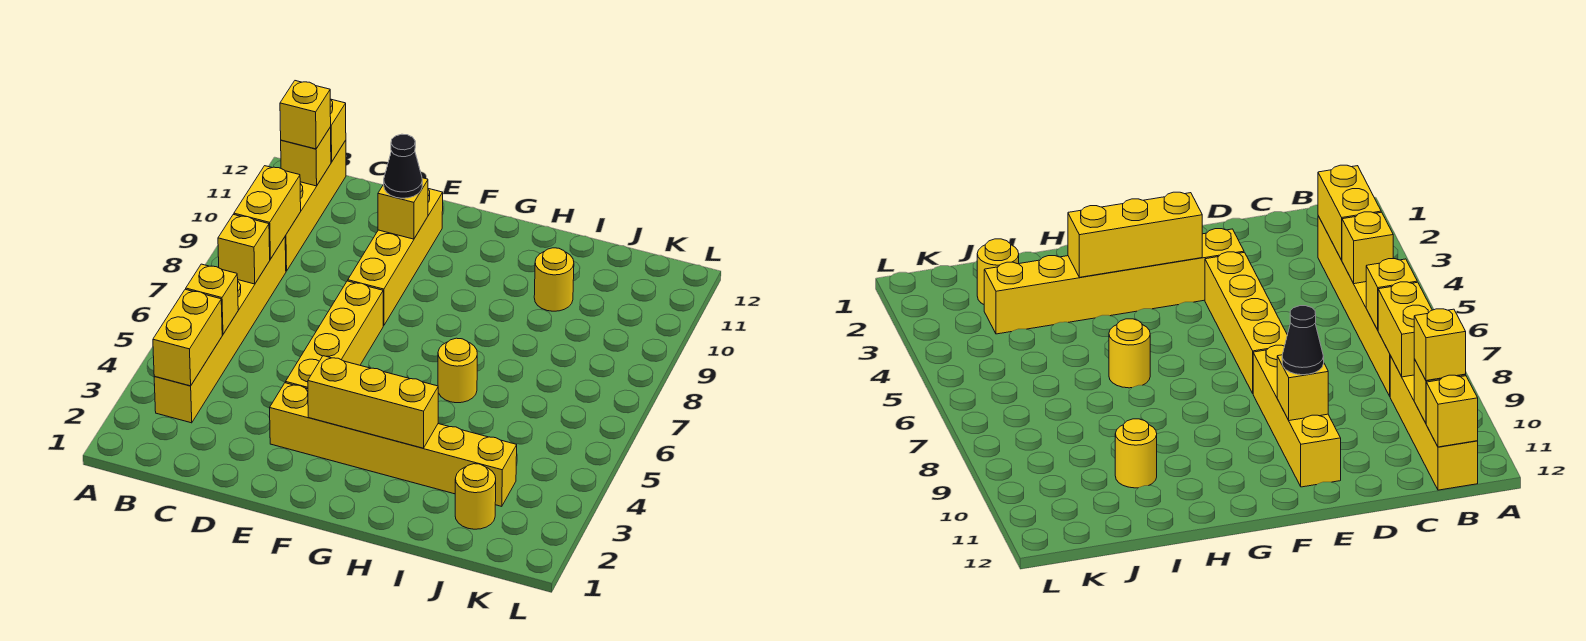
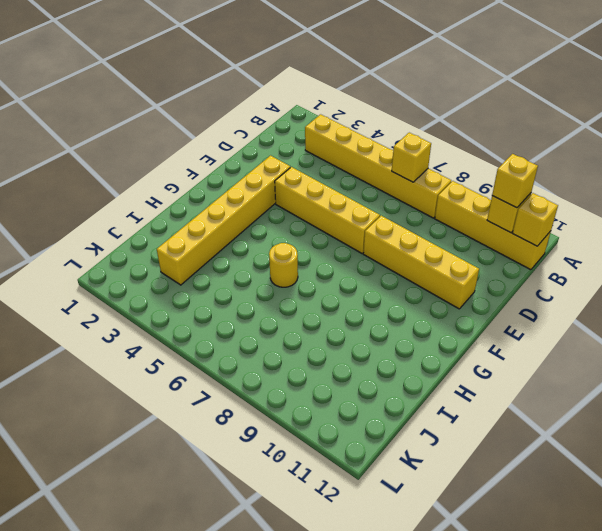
none -> yellow 1x1 round brick [534,248,574,311]
none -> yellow 1x1 round brick [455,464,496,529]
none -> yellow 1x2 brick [153,289,222,386]

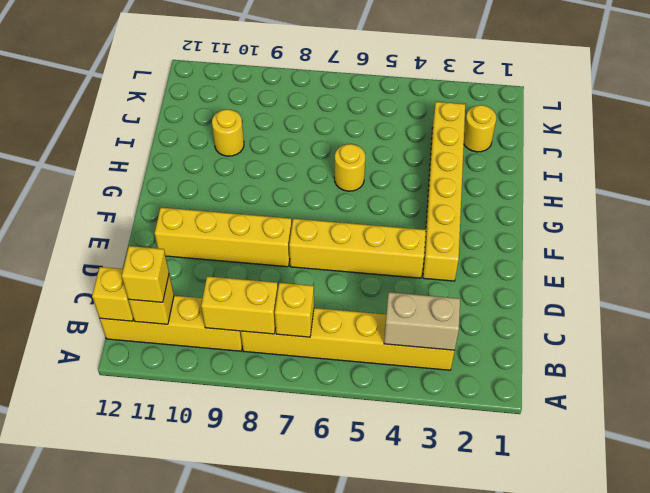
tan 1x2 brick [384,292,460,350] -> yellow 1x2 brick [153,289,222,386]
none -> yellow 1x1 brick [186,264,238,334]
none -> yellow 1x1 brick [378,178,428,239]
none -> yellow 1x3 brick [308,356,438,448]

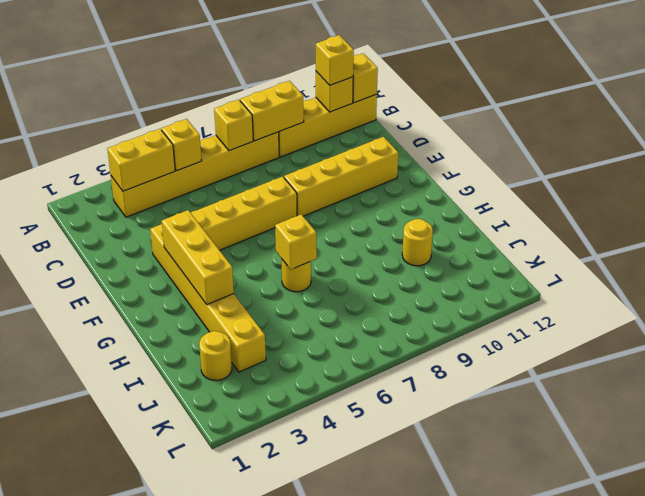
yellow 1x1 brick [275,215,317,269] -> yellow 1x1 brick moved to [378,178,428,239]
none -> black 1x1 cone [384,134,422,198]

